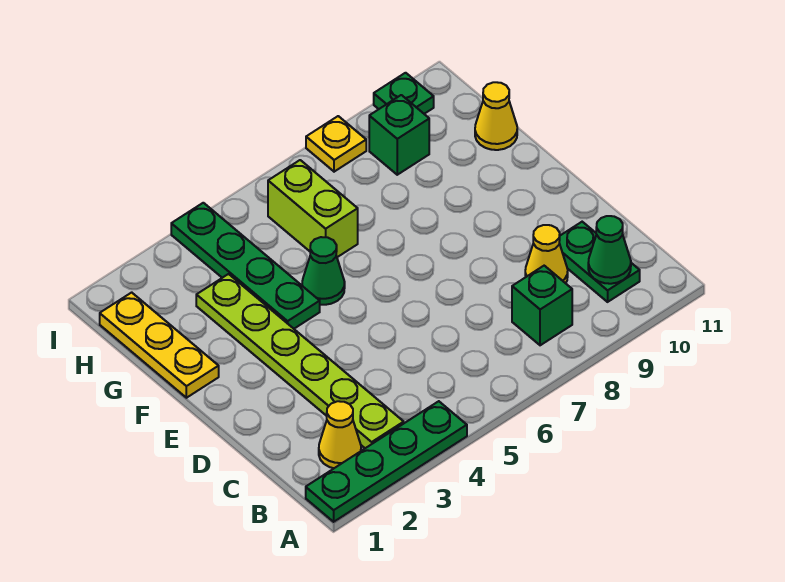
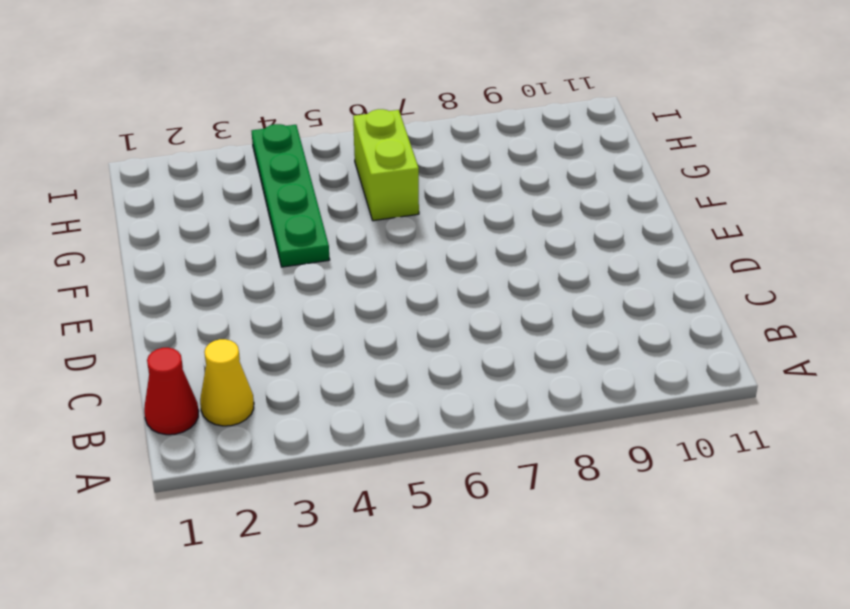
red 1x1 cone [144,348,199,435] -> none
none -> green 1x4 plate [306,401,467,522]
none -> lime 1x6 plate [196,274,404,448]
none -> green 1x1 brick [512,266,572,345]

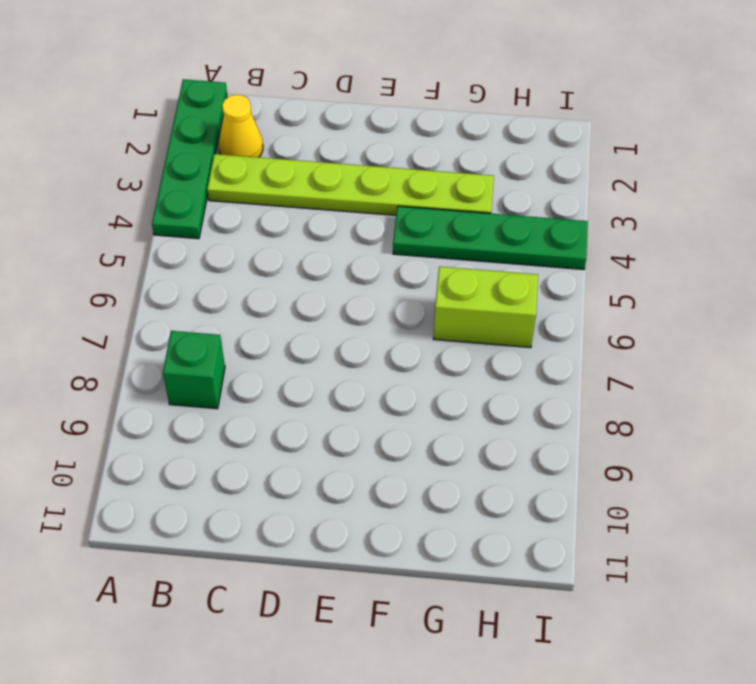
none -> green 1x2 plate [559,222,640,302]
none -> yellow 1x1 cone [525,225,568,283]
none -> yellow 1x3 plate [100,292,219,398]

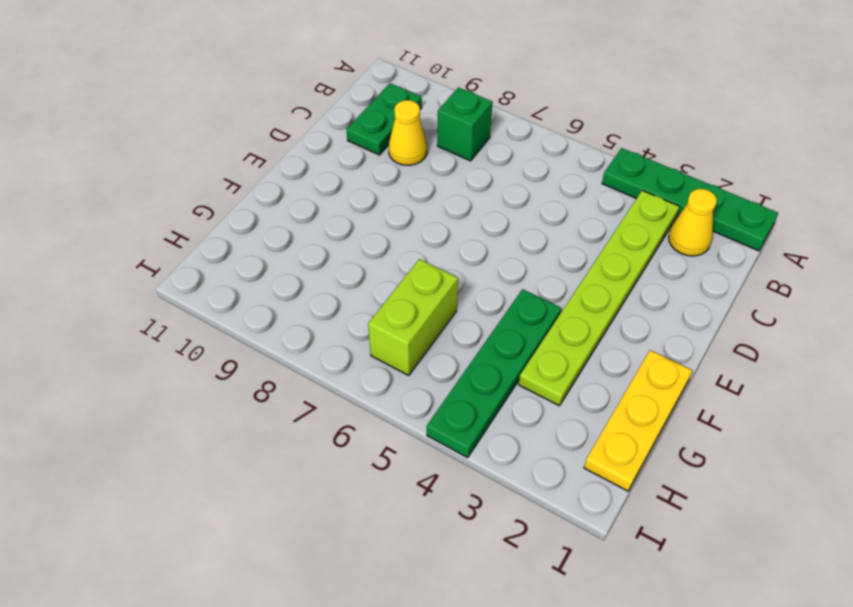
none -> green 1x1 cone [302,237,345,305]
none -> yellow 1x1 cone [475,82,517,150]
none -> green 1x1 brick [369,95,429,175]

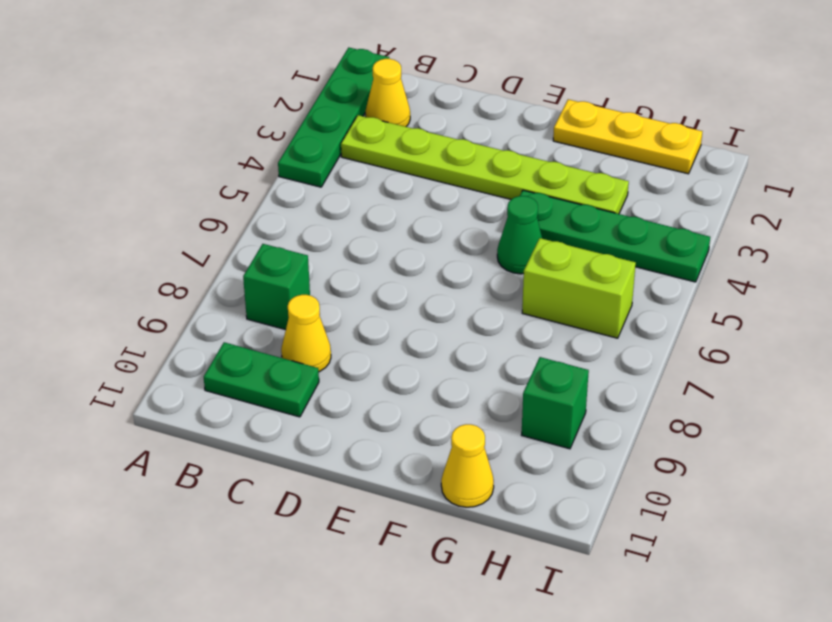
none -> yellow 1x1 plate [306,116,366,172]
none -> green 1x1 plate [374,73,434,114]
none -> green 1x1 cone [588,216,631,284]

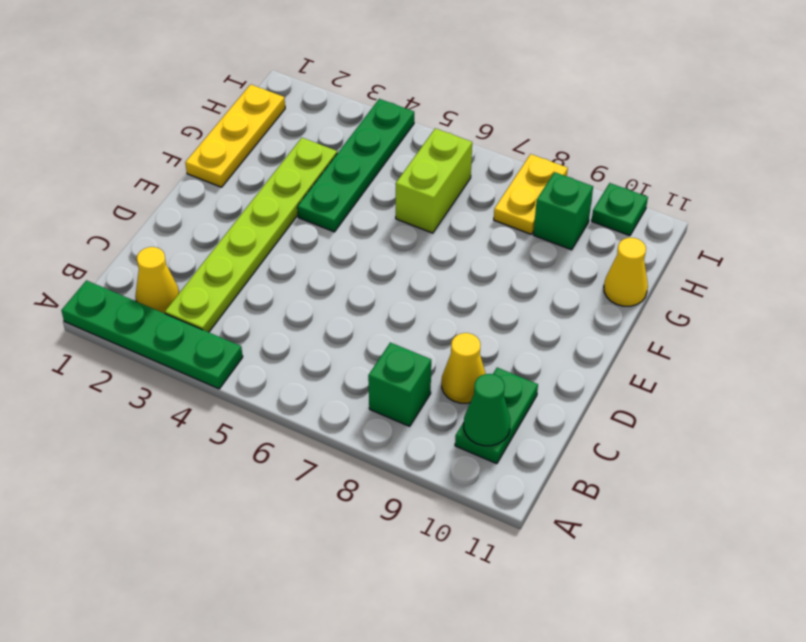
yellow 1x2 plate [494,154,568,234] -> yellow 1x1 plate [306,116,366,172]
none -> green 1x1 cone [302,237,345,305]

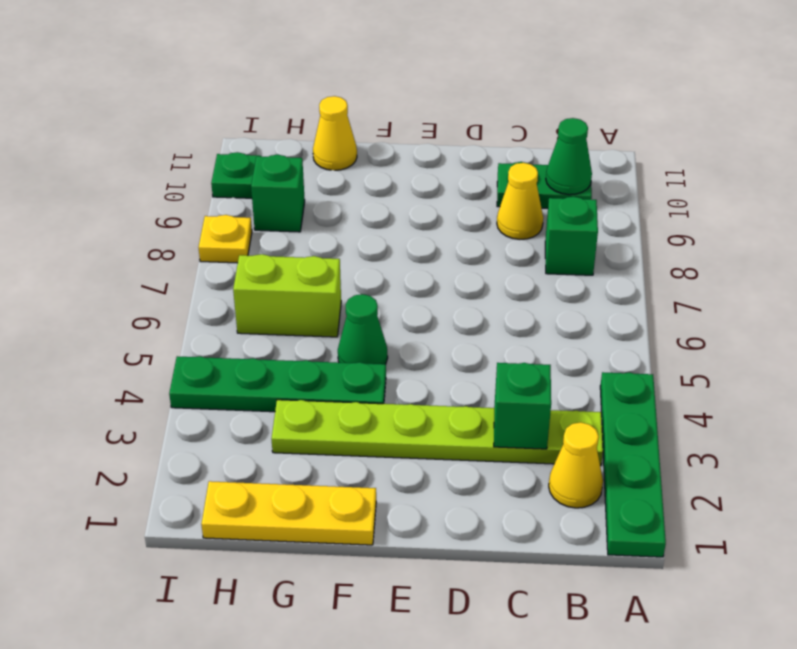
green 1x1 brick [494,363,551,449] -> none

